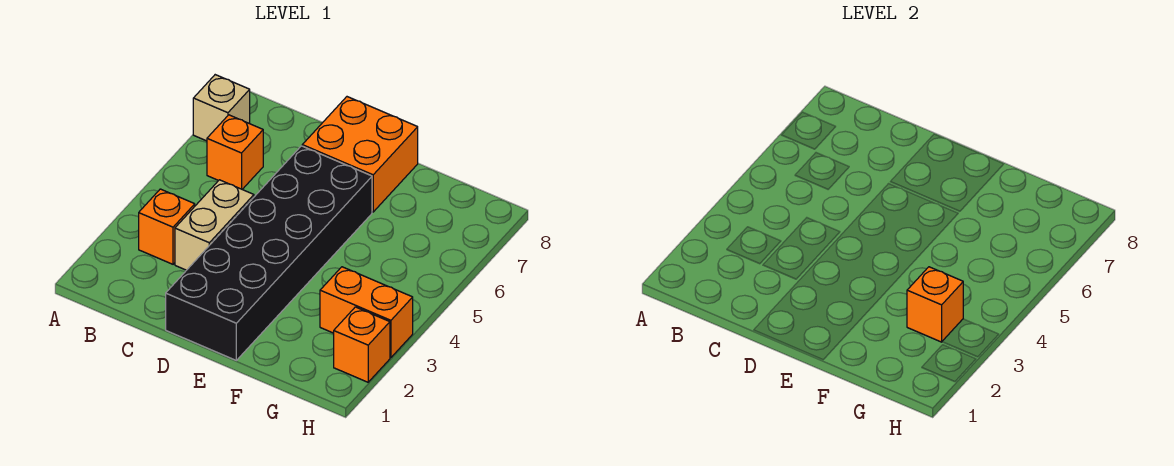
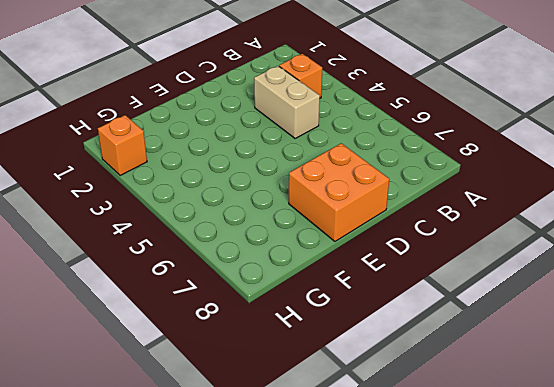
none -> tan 1x1 brick [193,75,250,141]
none -> orange 1x1 brick [207,115,263,189]

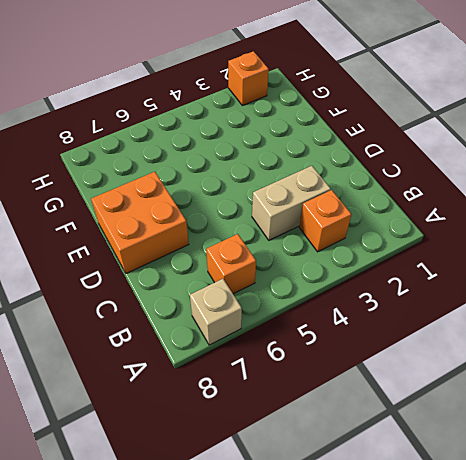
none -> black 2x6 brick [166,146,372,360]
none -> orange 1x2 brick [320,267,413,358]

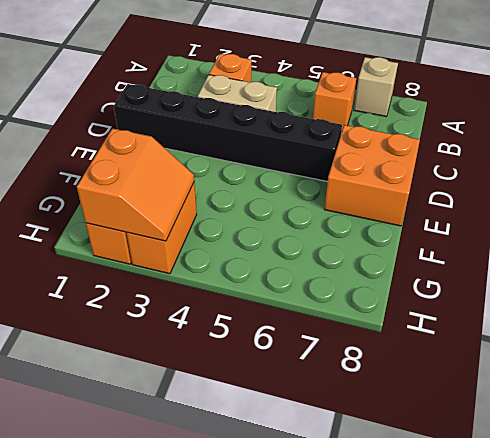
black 1x6 brick [114,84,342,182] -> black 2x6 brick [166,146,372,360]
orange 2x2 slope [77,128,194,241] -> orange 1x1 brick [907,267,963,342]

